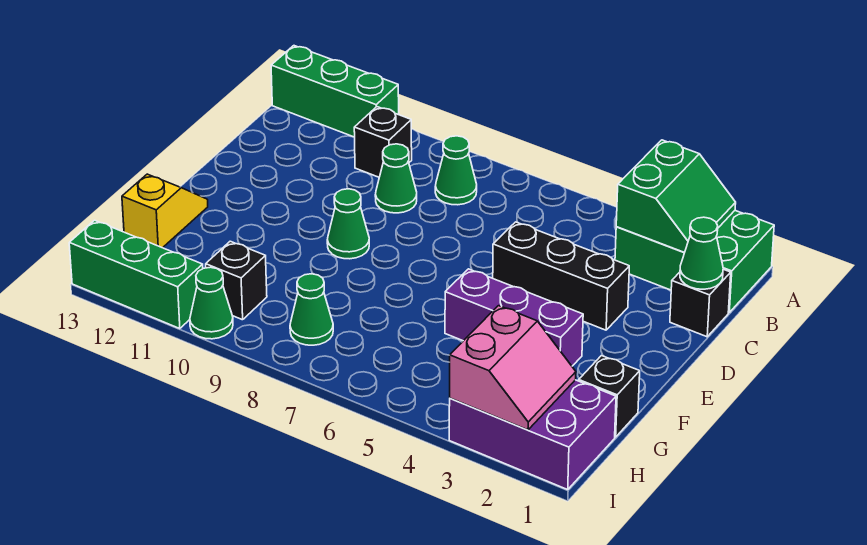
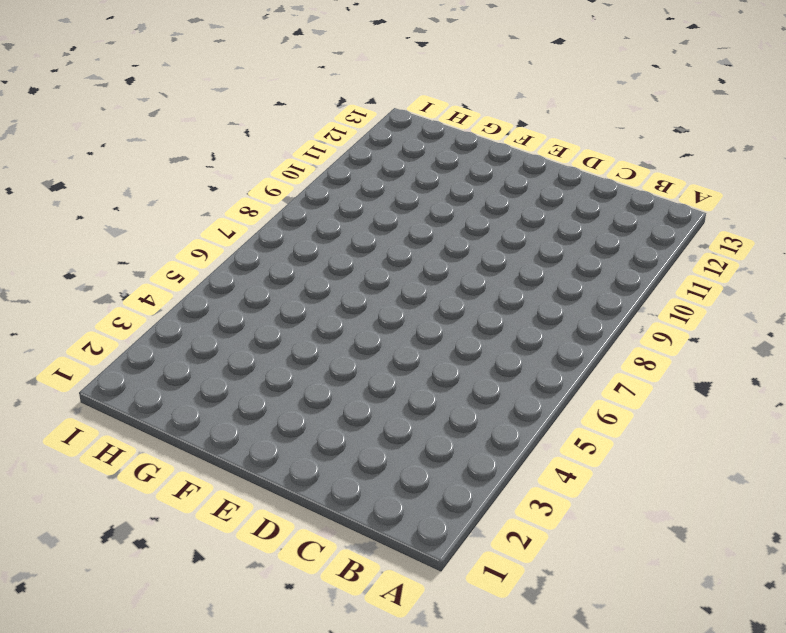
none -> green 2x3 brick [615,211,774,312]
none -> green 1x3 brick [271,46,399,137]
none -> green 1x1 cone [435,136,477,205]

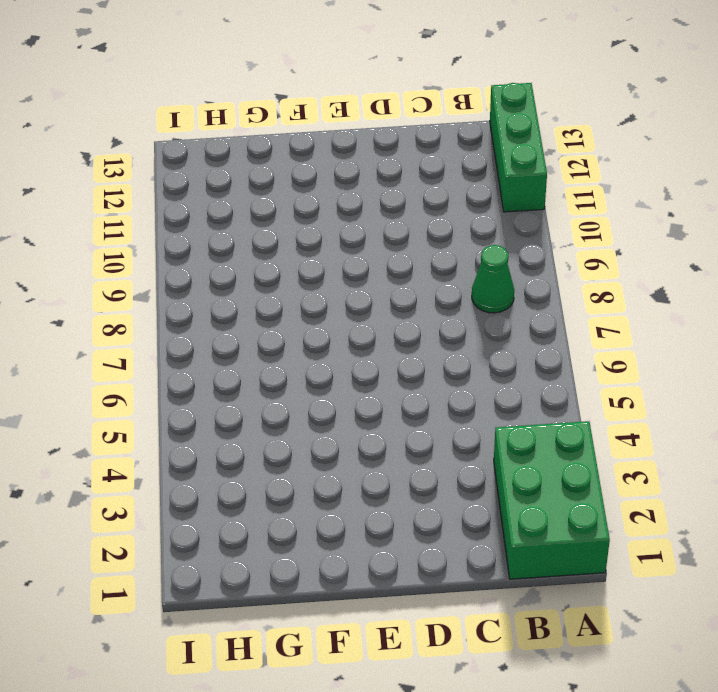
none -> black 1x1 brick [354,107,412,177]
none -> black 1x1 brick [670,269,731,337]
none -> green 1x1 cone [375,144,417,213]

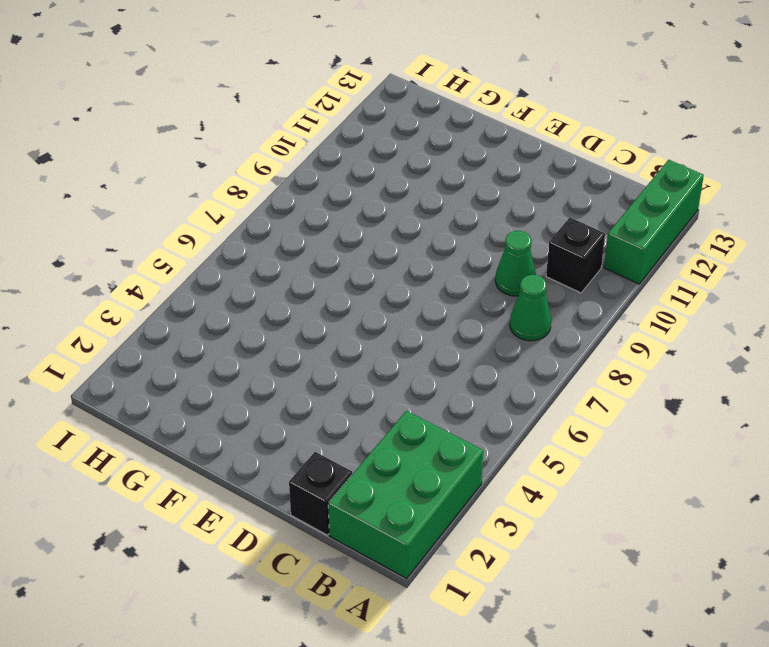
none -> black 1x3 brick [493,222,629,330]
none -> green 1x1 cone [327,189,369,259]
none -> purple 1x3 brick [445,269,583,366]

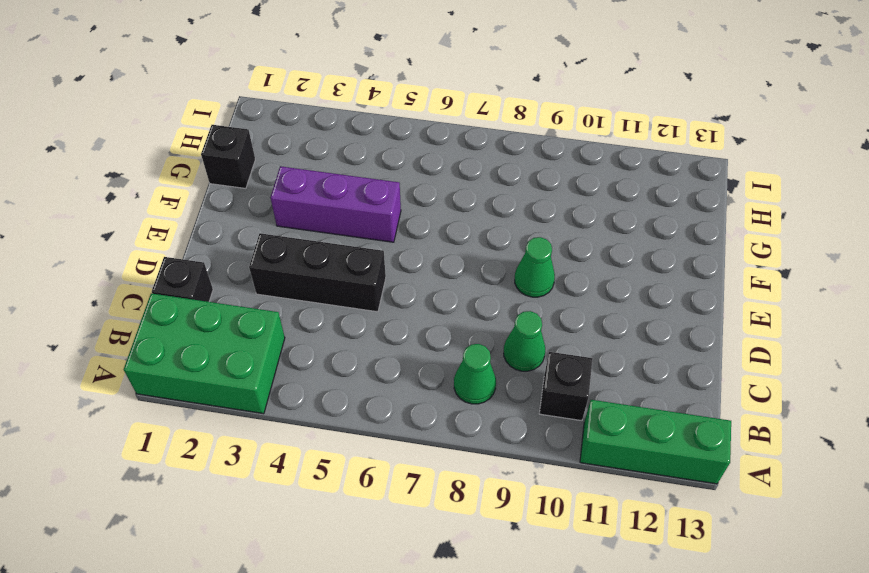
none -> yellow 1x2 slope [122,174,208,248]
none -> purple 2x3 brick [449,380,616,490]
none -> green 1x1 cone [290,274,333,345]

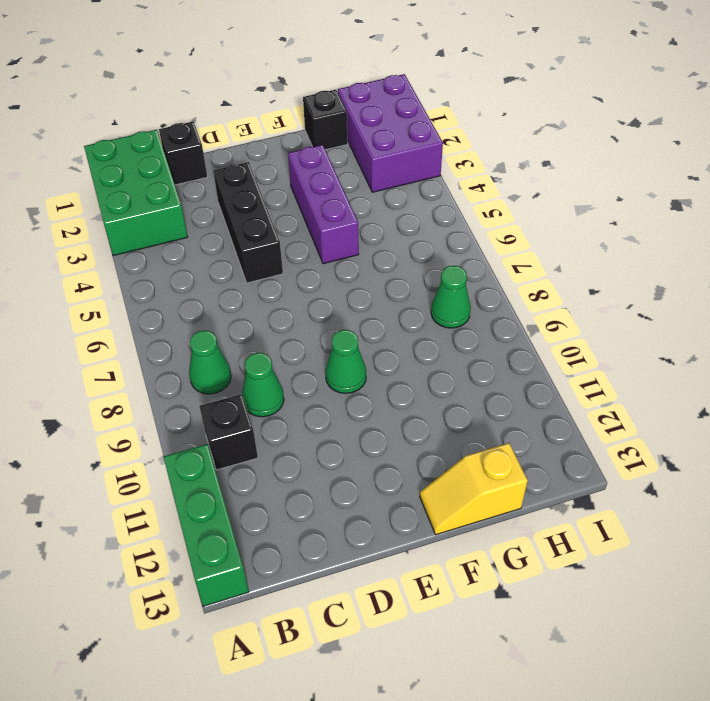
none -> black 1x1 brick [206,241,267,320]
none -> green 1x1 cone [190,267,233,339]
none -> green 1x3 brick [69,220,203,329]

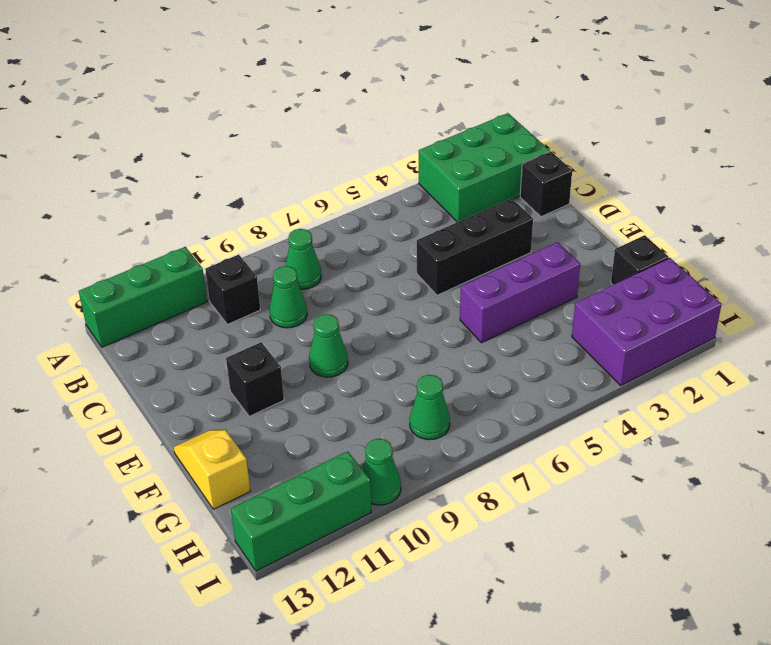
black 1x1 brick [226,342,284,417] -> black 1x1 brick moved to [206,241,267,320]
none -> green 2x2 slope [616,140,736,253]
none -> green 1x1 cone [680,217,723,289]
none -> pink 2x2 slope [450,306,576,430]

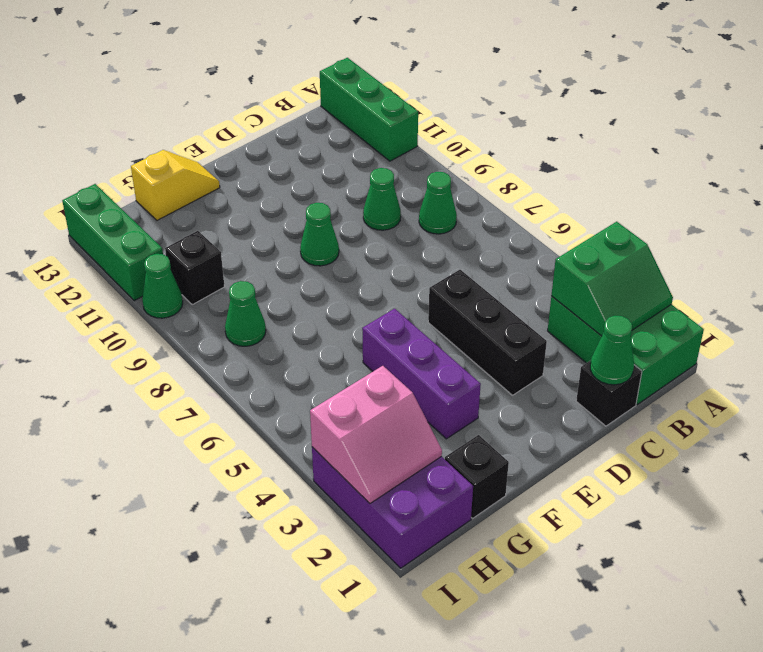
none -> black 1x1 brick [354,107,412,177]

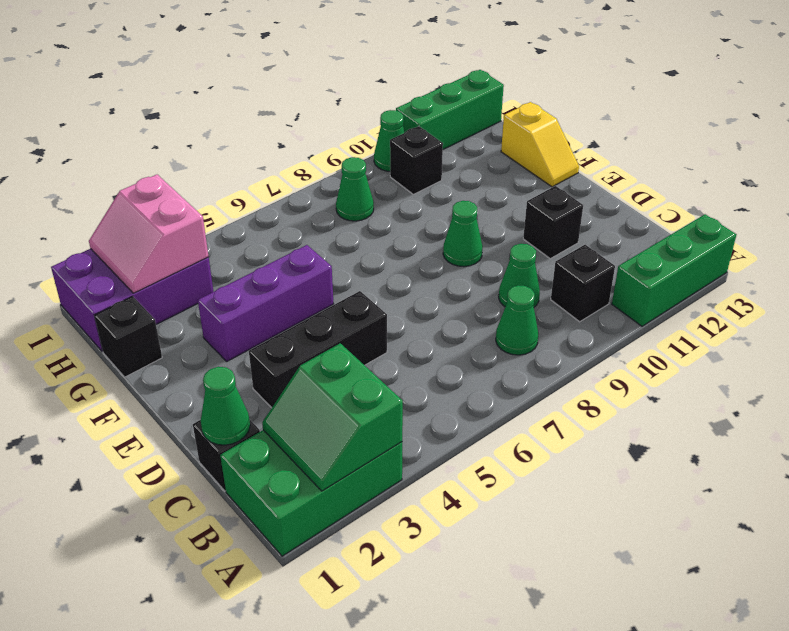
black 1x1 brick [523,186,583,259] -> none

